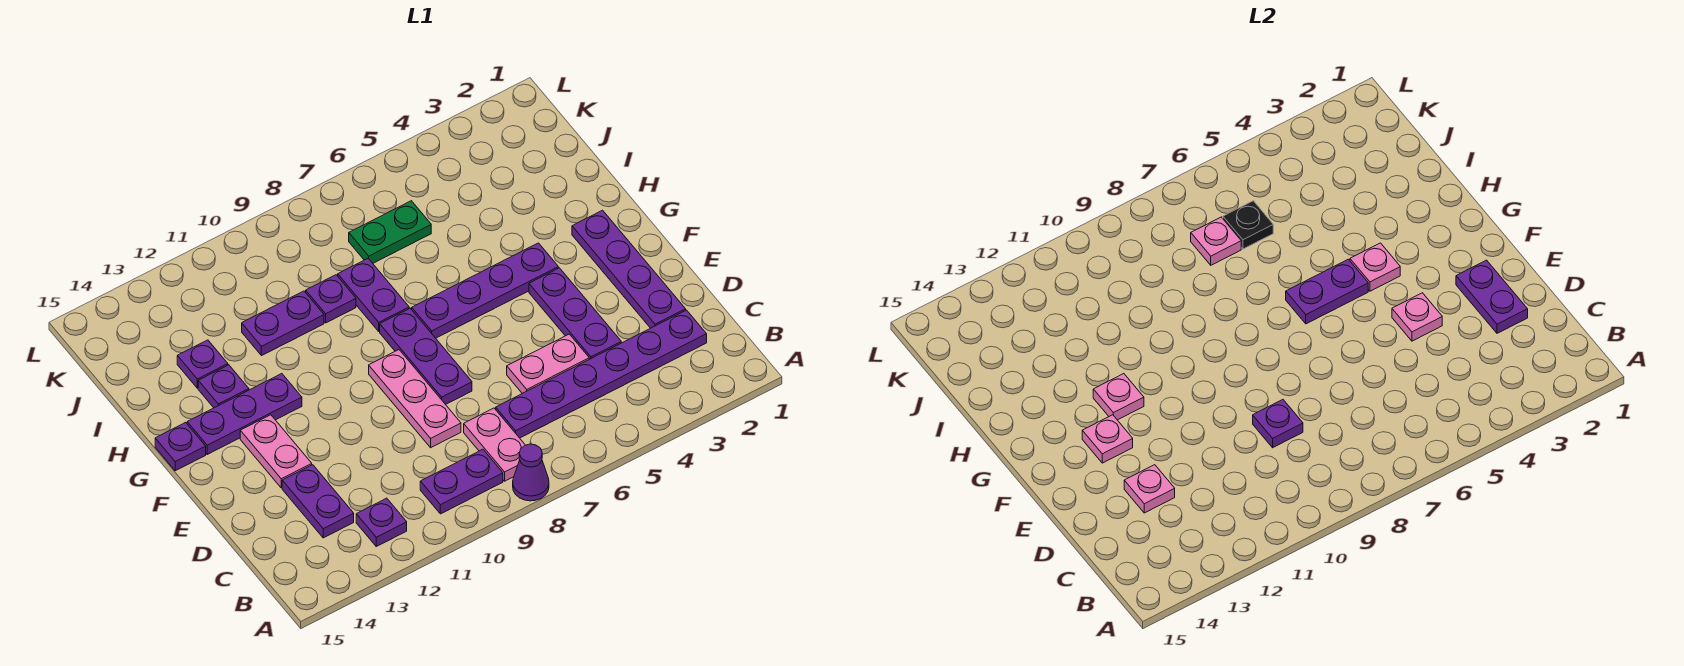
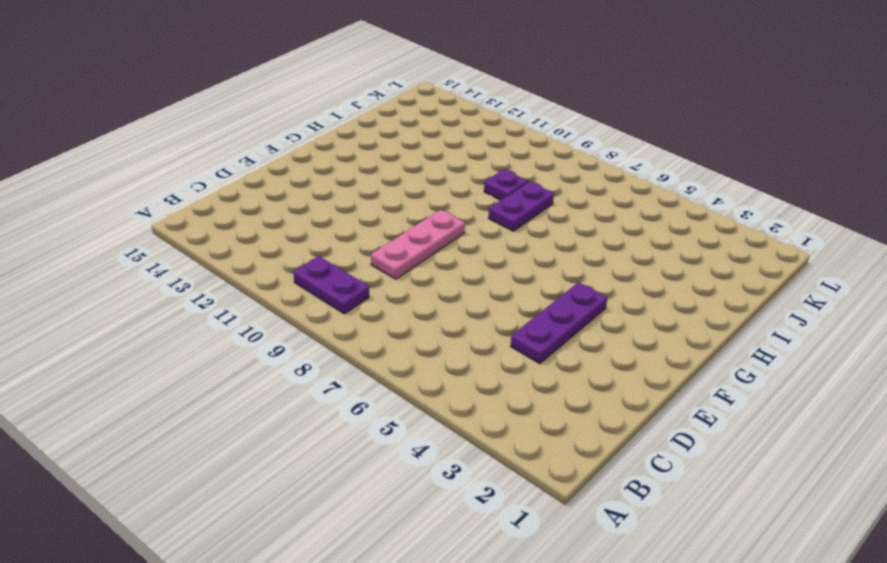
none -> purple 1x1 cone [513,444,549,501]
none -> pink 1x2 plate [464,408,525,481]
none -> purple 1x1 plate [356,498,407,546]
none -> purple 1x6 plate [496,310,707,438]

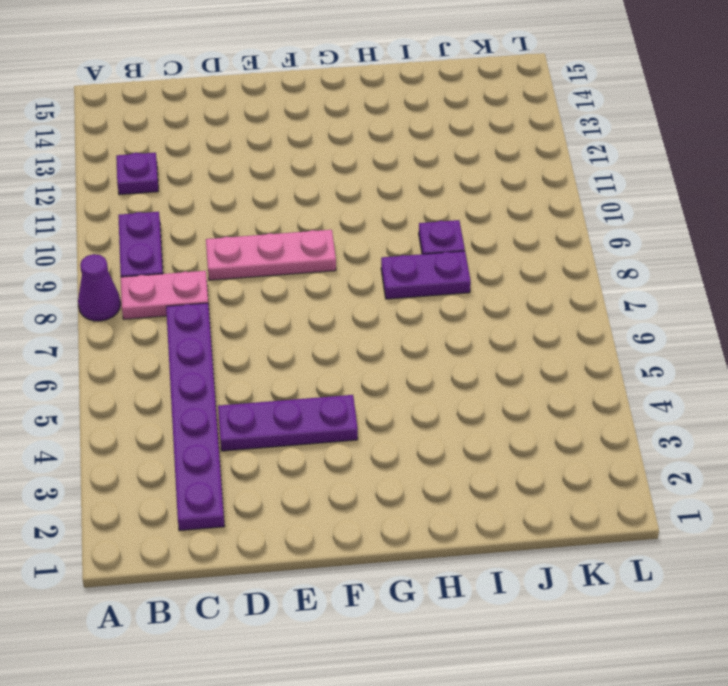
none -> purple 1x2 plate [282,465,354,538]
none -> purple 1x4 plate [572,210,686,328]
none -> pink 1x2 plate [507,334,589,393]
none -> purple 1x3 plate [380,308,472,405]

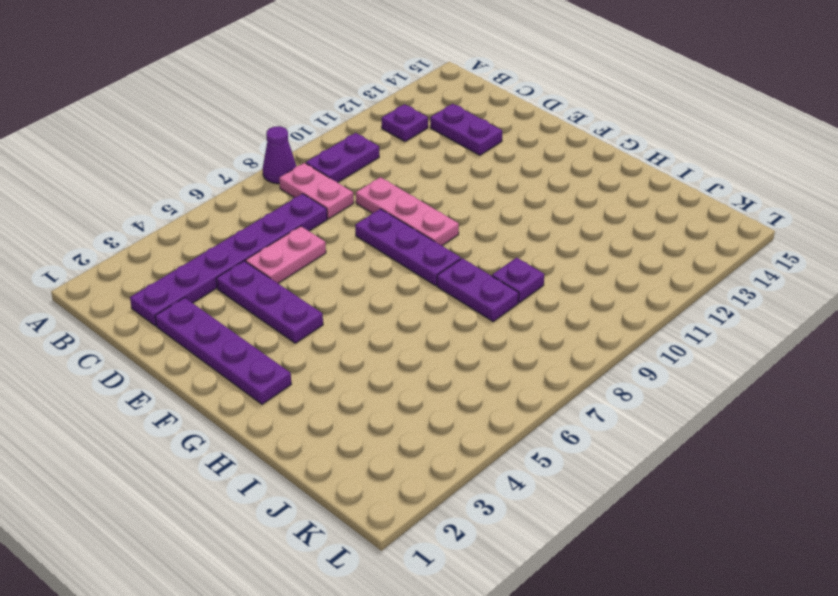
none -> pink 1x2 plate [240,415,312,488]
none -> purple 1x4 plate [412,243,558,338]
none -> purple 1x3 plate [187,374,302,454]
none -> purple 1x1 plate [155,422,206,471]

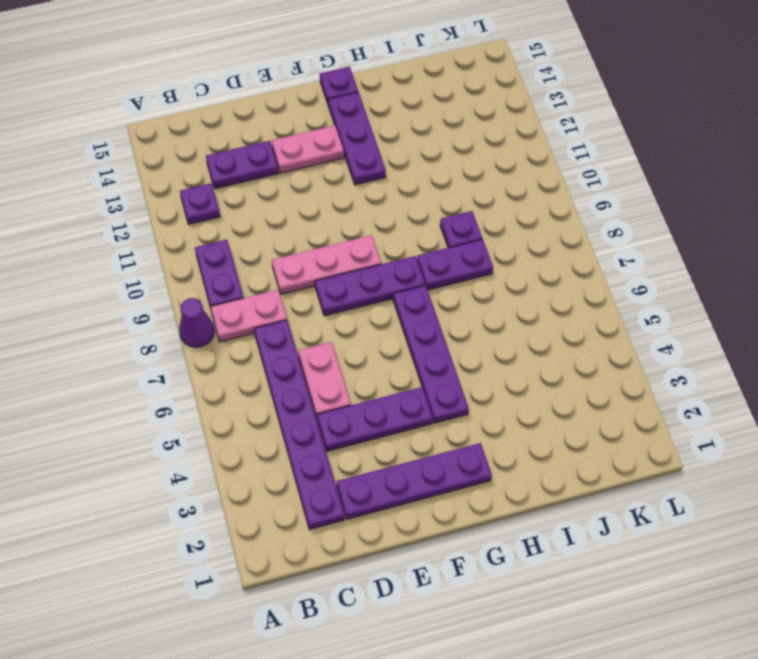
none -> purple 1x1 plate [198,365,249,408]
none -> purple 1x2 plate [242,291,324,356]
none -> purple 1x1 plate [177,340,228,388]
none -> green 1x2 plate [349,201,431,263]

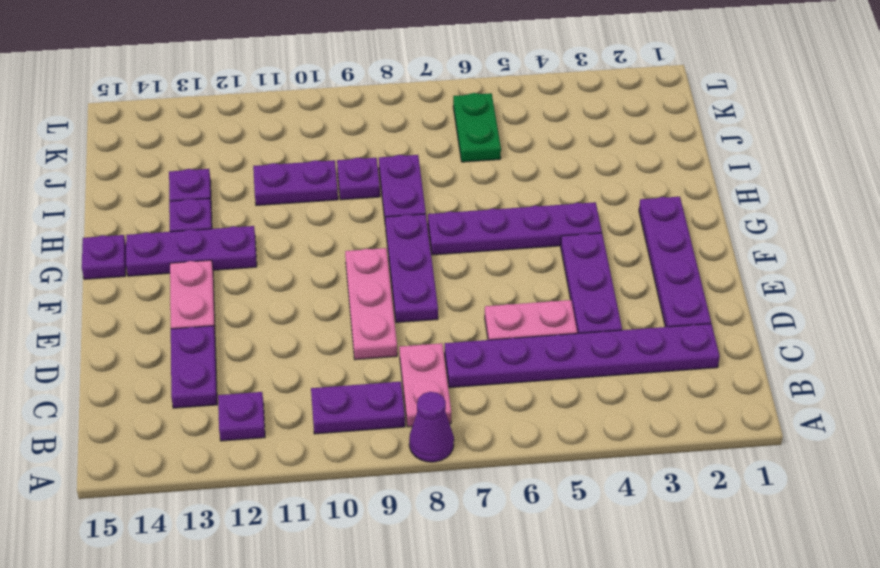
green 1x2 plate [453,93,501,162] -> green 1x2 plate turned to [349,201,431,263]
none -> purple 1x2 plate [1456,260,1528,333]
none -> purple 1x1 plate [1253,400,1303,448]
none -> pink 1x1 plate [1124,465,1175,513]
none -> pink 1x1 plate [1392,293,1442,341]

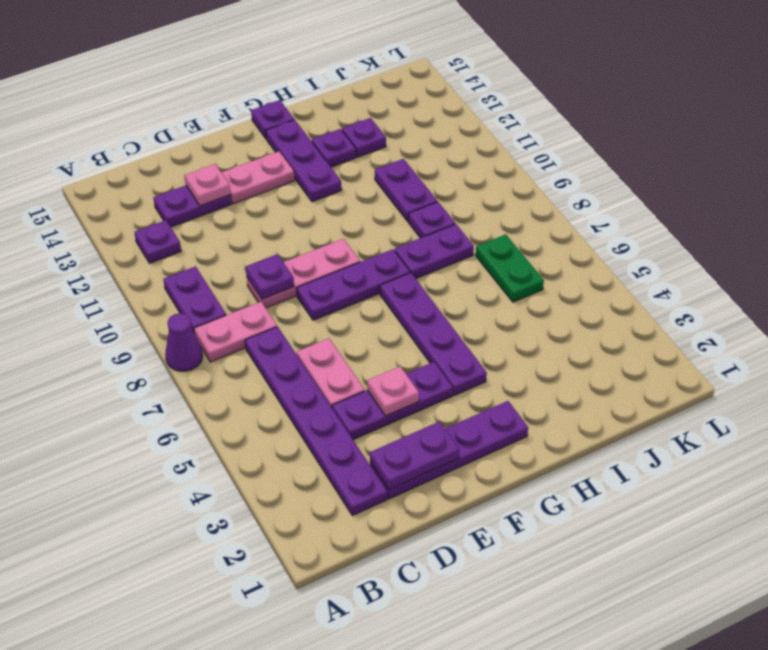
none -> pink 1x1 plate [1082,415,1133,463]
none -> pink 1x1 plate [1350,243,1400,291]
none -> purple 1x2 plate [1286,259,1368,324]
none -> pink 1x1 plate [1093,374,1144,420]

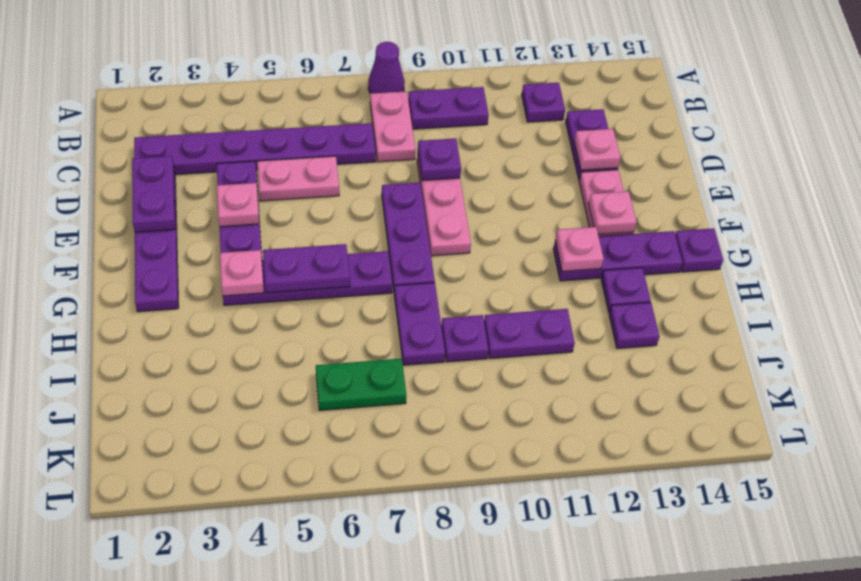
none -> black 1x1 plate [1223,201,1273,249]
none -> pink 1x1 plate [1191,217,1241,265]

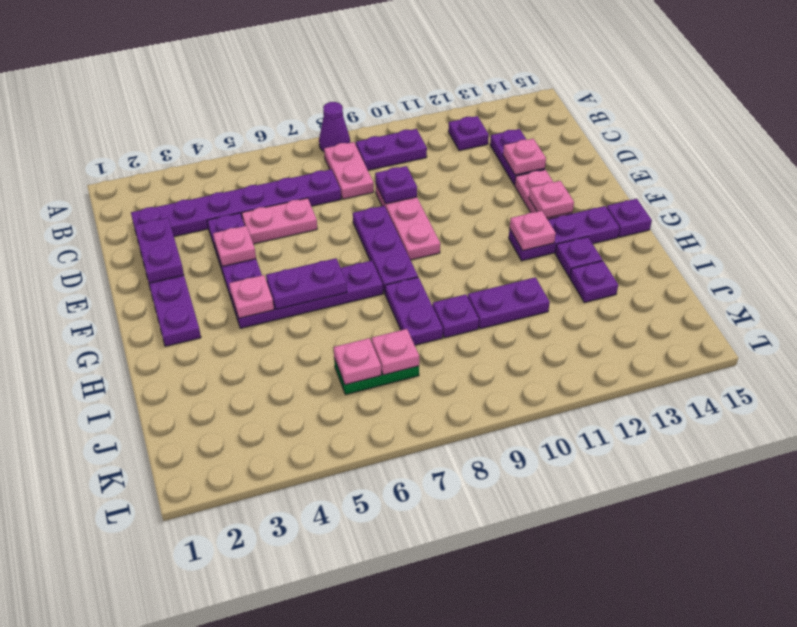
pink 1x1 plate [334,338,381,385] -> black 1x1 plate [1223,201,1273,249]

